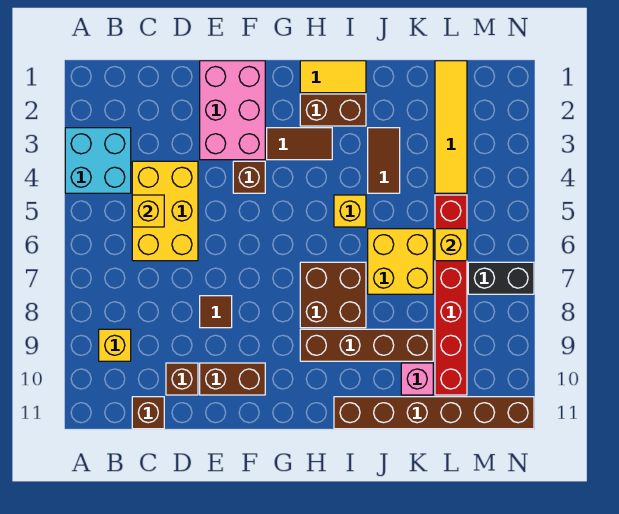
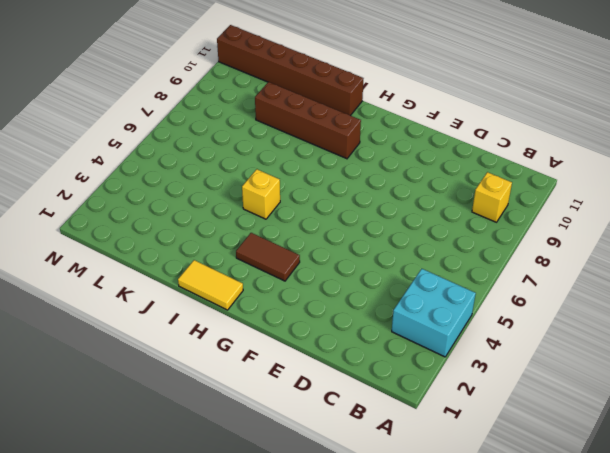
none -> yellow 2x3 brick [132,161,198,261]
none -> brown 1x1 brick [132,397,164,429]
none -> brown 1x1 brick [166,363,198,395]

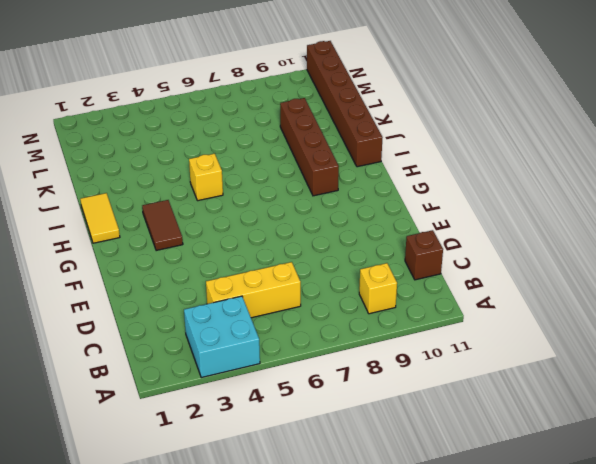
yellow 1x3 brick [206,262,301,318] -> yellow 2x3 brick [132,161,198,261]
none -> brown 1x1 brick [166,363,198,395]
none -> pink 2x3 brick [200,61,265,160]
none -> brown 1x1 tile [200,296,232,328]

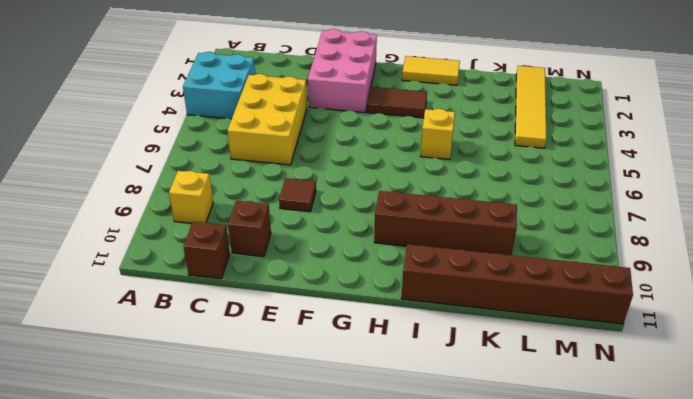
none -> brown 1x2 brick [200,363,265,395]
none -> brown 1x1 brick [233,161,265,193]
none -> brown 1x2 brick [300,94,366,126]

